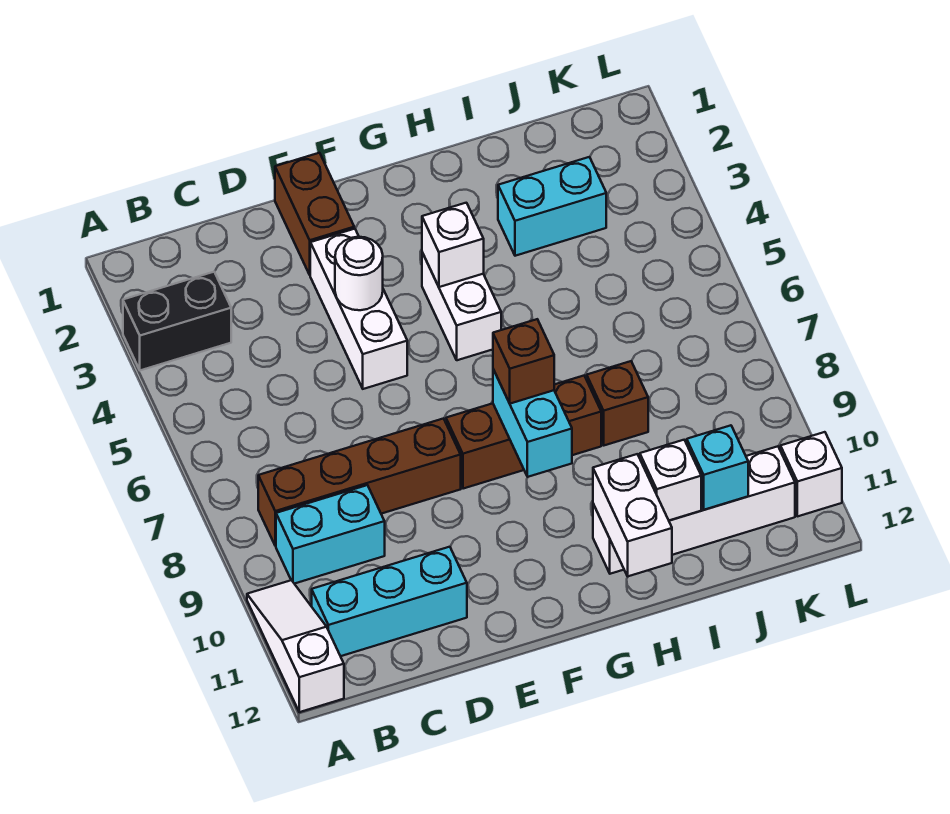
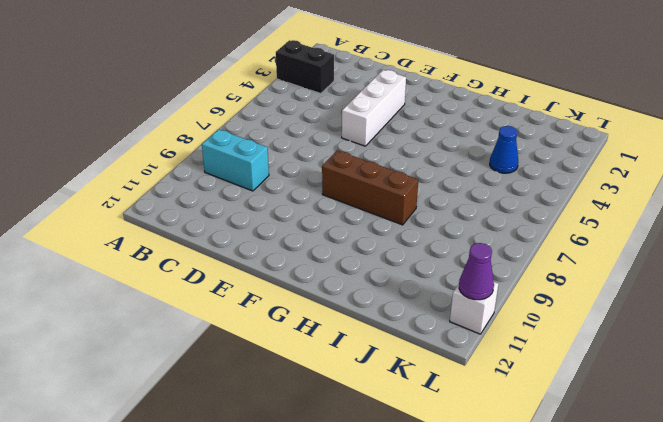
blue 1x1 cone [490,126,518,173] -> none
purple 1x1 cone [459,243,494,300] -> none
none -> white 1x3 slope [247,580,344,712]
none -> brown 1x4 brick [258,419,461,546]
none -> cyan 1x3 brick [312,547,467,656]

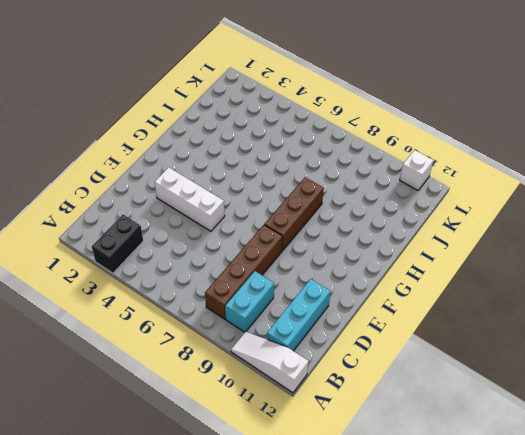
none -> brown 1x2 brick [275,153,354,275]
none -> white 1x2 brick [422,253,501,360]
none -> white 1x4 brick [593,446,795,574]

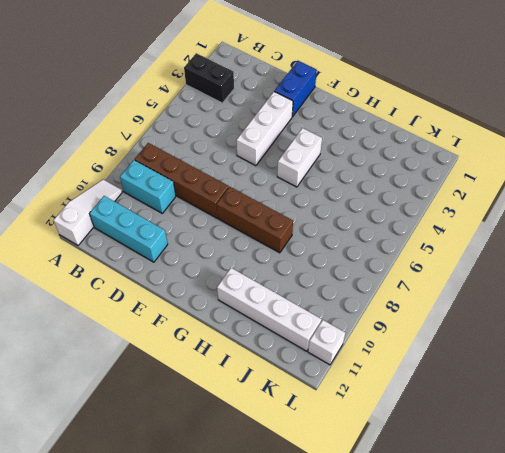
blue 1x2 brick [274,61,317,117] -> brown 1x2 brick [275,153,354,275]
none -> cyan 1x2 brick [498,157,606,256]
none -> brown 1x1 brick [587,361,648,445]
none -> white 1x1 round brick [335,237,383,310]

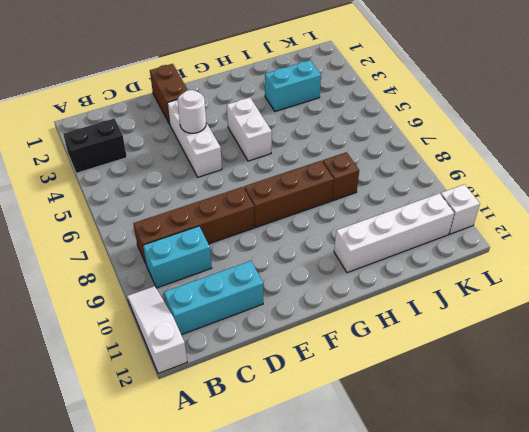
none -> white 1x1 brick [422,203,484,287]
none -> cyan 1x2 brick [493,369,572,477]
none -> white 1x2 brick [593,454,672,576]

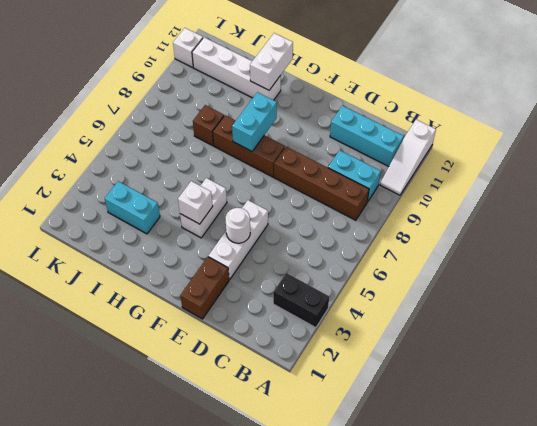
none -> white 1x1 brick [640,440,701,521]
none -> cyan 1x1 brick [687,425,748,510]
none -> brown 1x1 brick [493,319,554,404]

